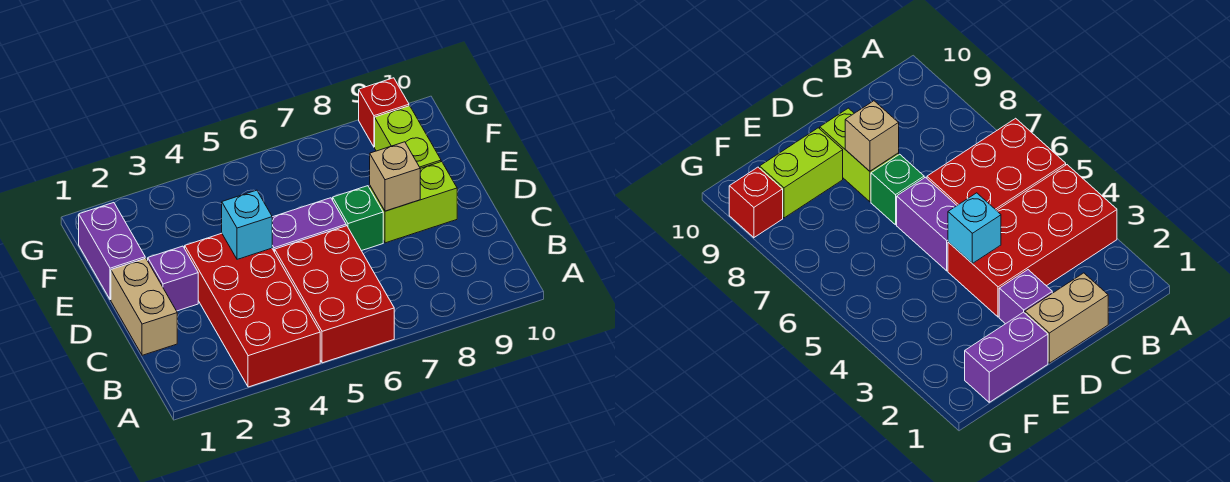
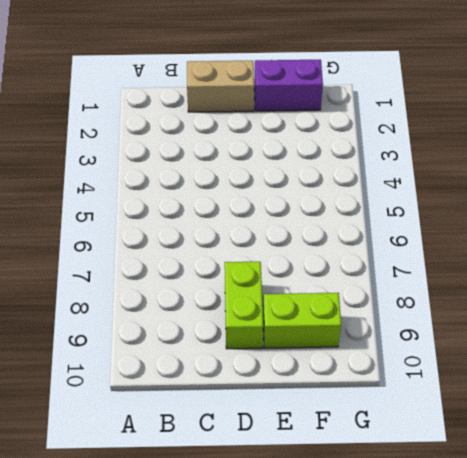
none -> red 2x4 brick [185,233,320,387]
none -> red 2x3 brick [275,226,394,363]
none -> purple 1x1 brick [148,246,198,311]

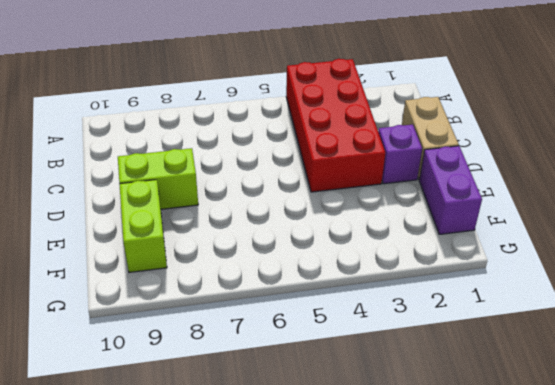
none -> red 2x3 brick [275,226,394,363]
none -> purple 1x2 brick [272,198,346,252]
none -> green 1x1 brick [333,186,383,251]

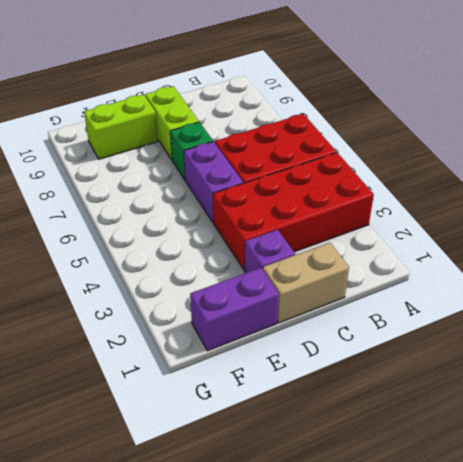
none -> red 1x1 brick [359,78,409,147]
none -> cyan 1x1 brick [222,190,272,259]
none -> tan 1x1 brick [370,142,420,211]

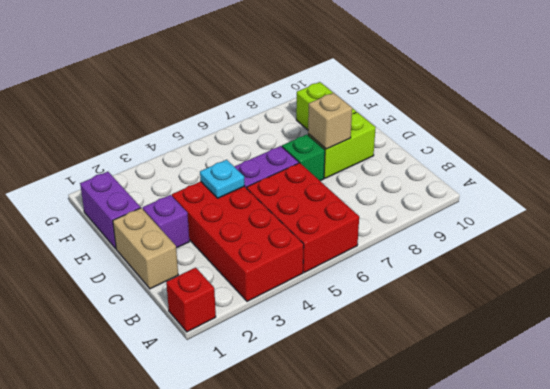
red 1x1 brick [166,268,216,332] -> red 1x1 brick moved to [359,78,409,147]
cyan 1x1 plate [200,160,245,198] -> cyan 1x1 brick [222,190,272,259]

